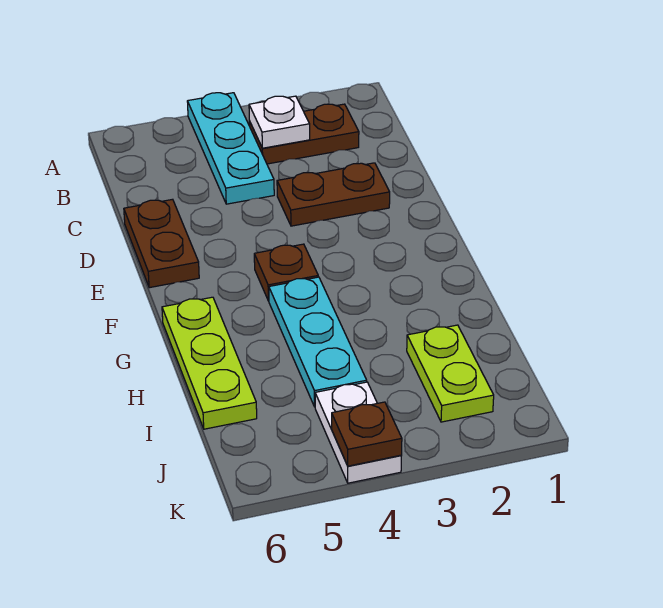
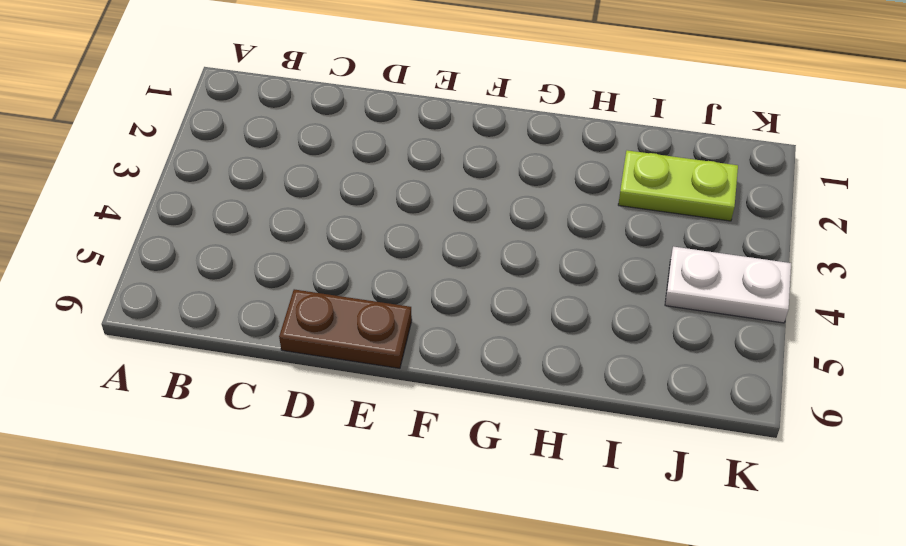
none -> cyan 1x3 plate [187,93,274,204]
none -> brown 1x2 plate [249,104,359,164]

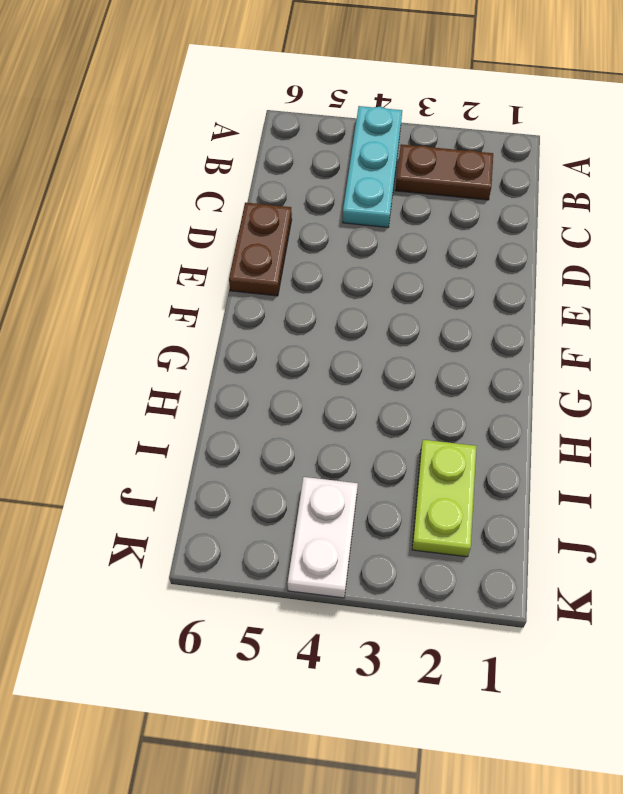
none -> brown 1x2 plate [277,163,390,226]
none -> brown 1x1 plate [254,244,318,301]

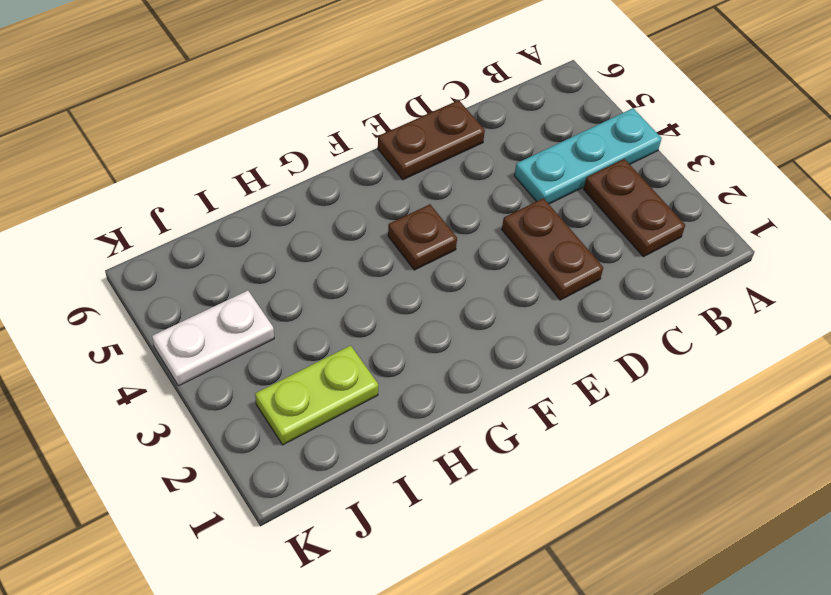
none -> cyan 1x3 plate [269,277,367,407]
none -> lime 1x3 plate [162,297,257,429]

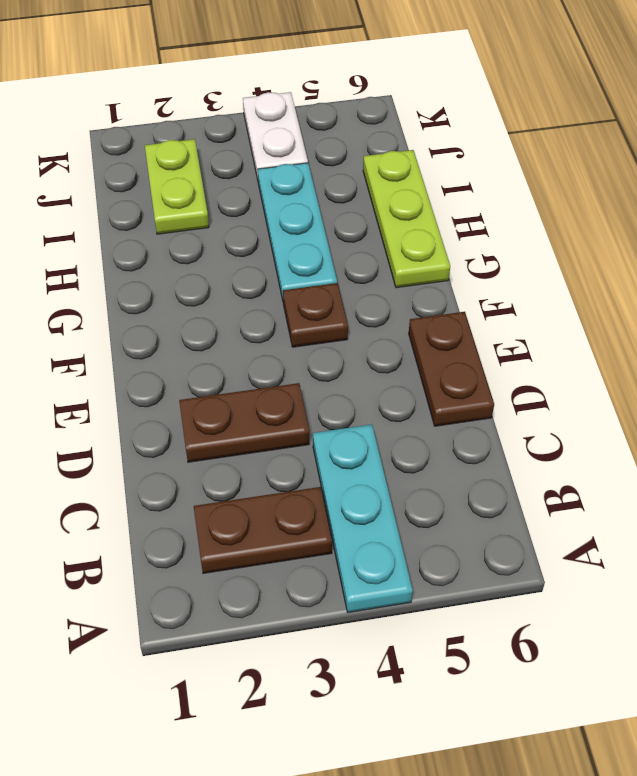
none -> white 1x1 plate [249,96,310,148]
none -> brown 1x1 plate [332,402,402,466]

